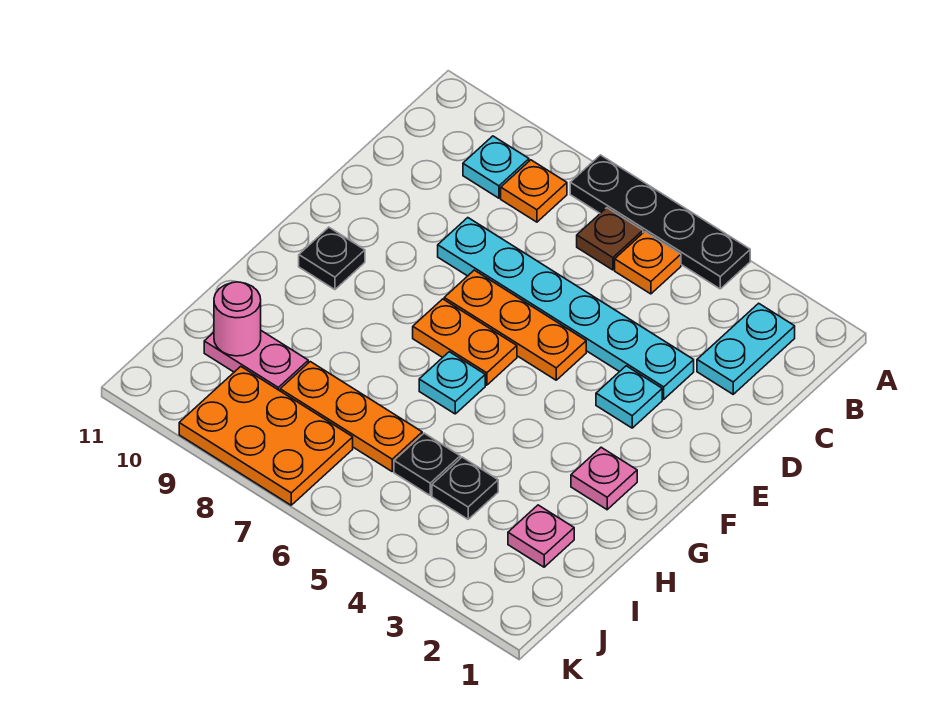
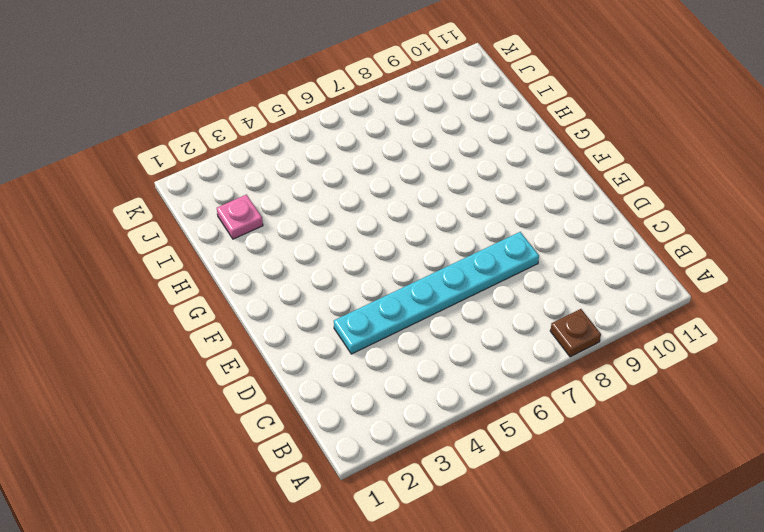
brown 1x1 plate [550,309,601,357] -> brown 1x1 plate moved to [577,208,643,270]
none -> black 1x4 plate [570,155,750,289]
none -> cyan 1x2 plate [697,303,795,394]
none -> orange 1x1 plate [615,232,681,294]

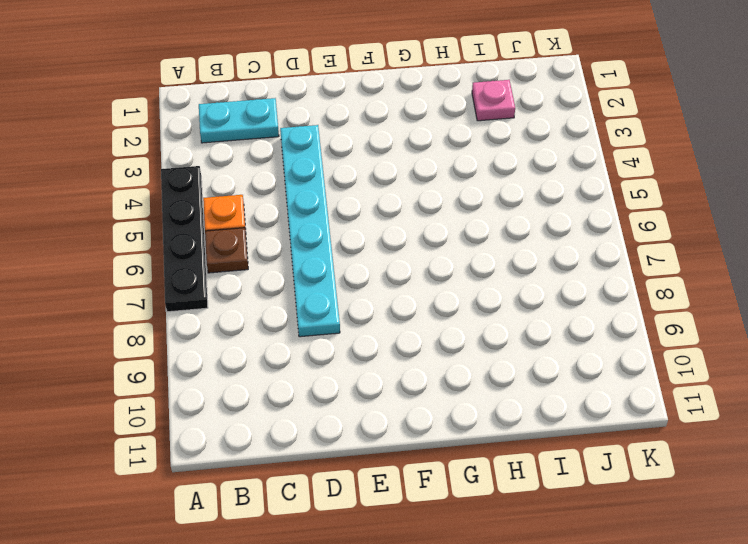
none -> orange 1x1 plate [501,160,567,222]
none -> cyan 1x1 plate [463,136,529,198]
none -> cyan 1x1 plate [596,366,662,428]

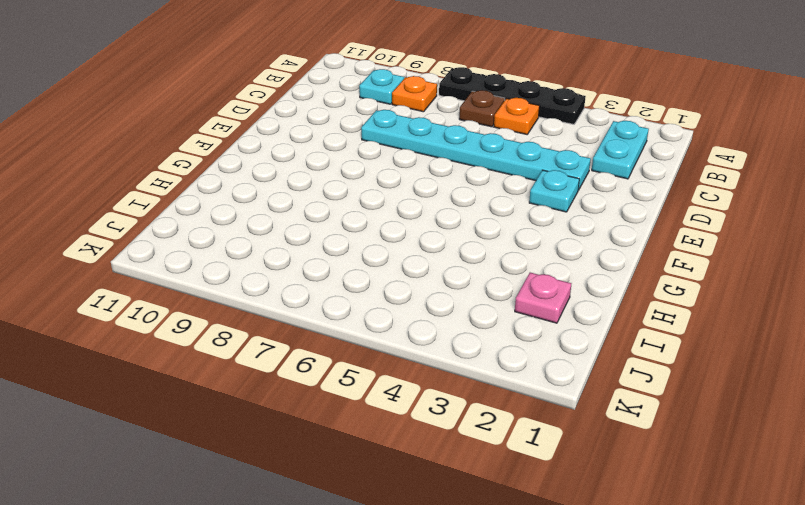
none -> orange 1x3 plate [444,270,586,380]
none -> orange 1x2 plate [413,299,517,385]
none -> black 1x1 plate [299,227,365,290]

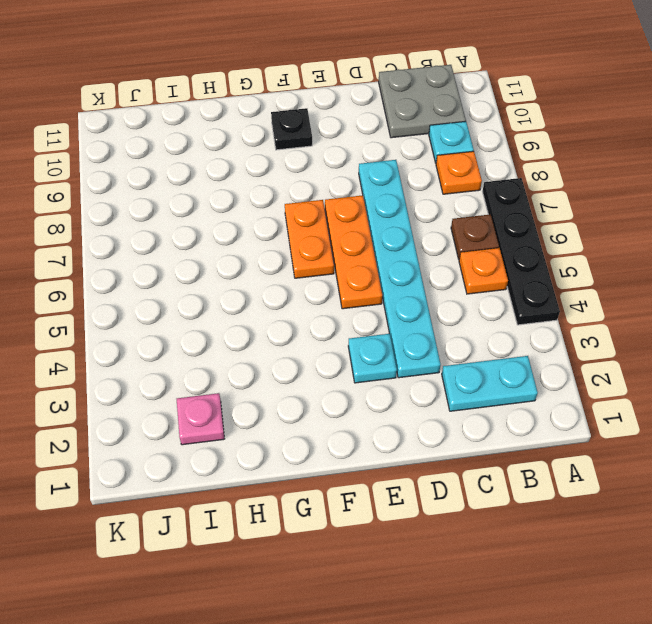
grey 2x2 plate [379,65,466,138] -> none
none -> pink 1x1 plate [571,447,637,510]
none -> cyan 1x1 plate [419,352,485,414]
none -> black 1x1 plate [432,457,498,519]

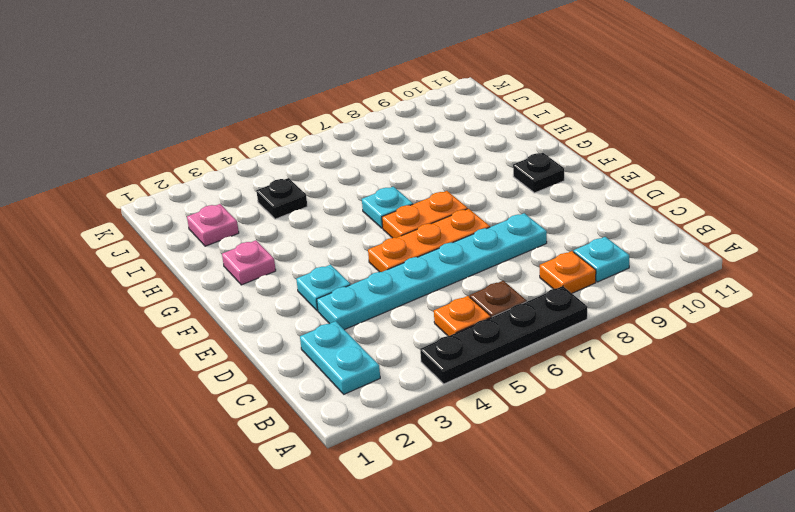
none -> black 1x1 plate [394,433,460,495]
none -> orange 1x3 plate [280,362,422,471]
none -> pink 1x2 plate [204,331,308,391]

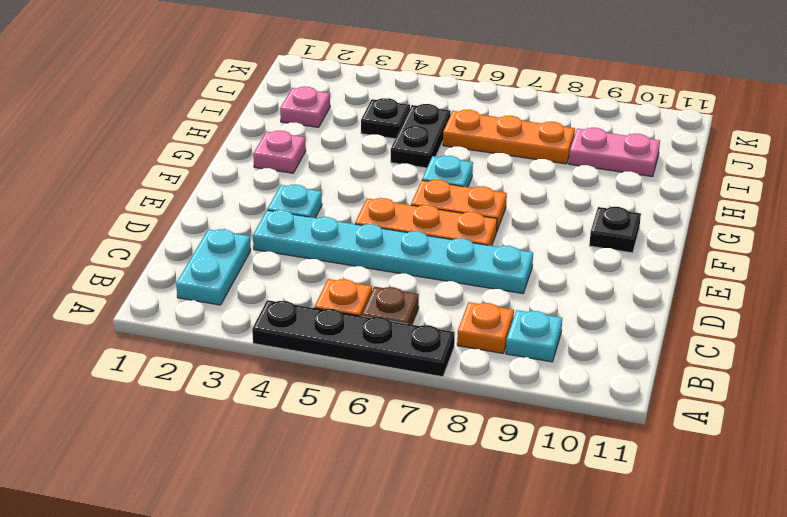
black 1x2 plate [391,104,451,168] -> black 1x1 plate [394,433,460,495]
none -> orange 2x3 plate [179,366,353,505]
none -> pink 1x1 round brick [214,282,261,356]

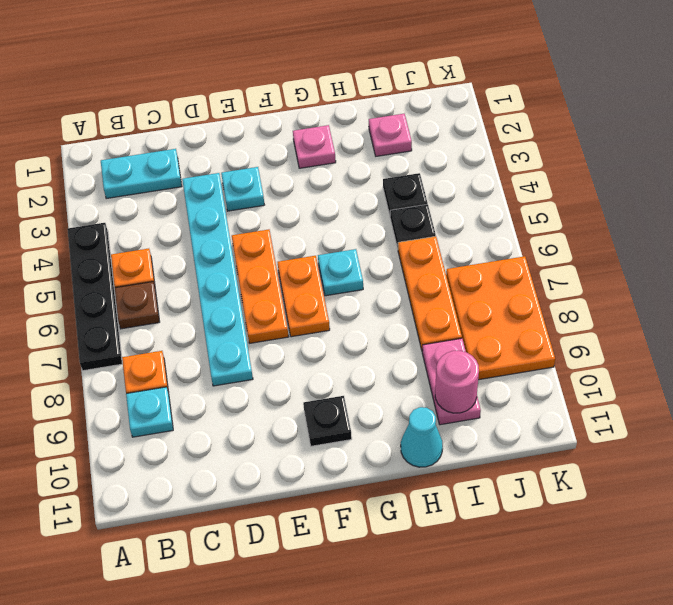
cyan 1x1 cone [401,407,443,467] -> none

